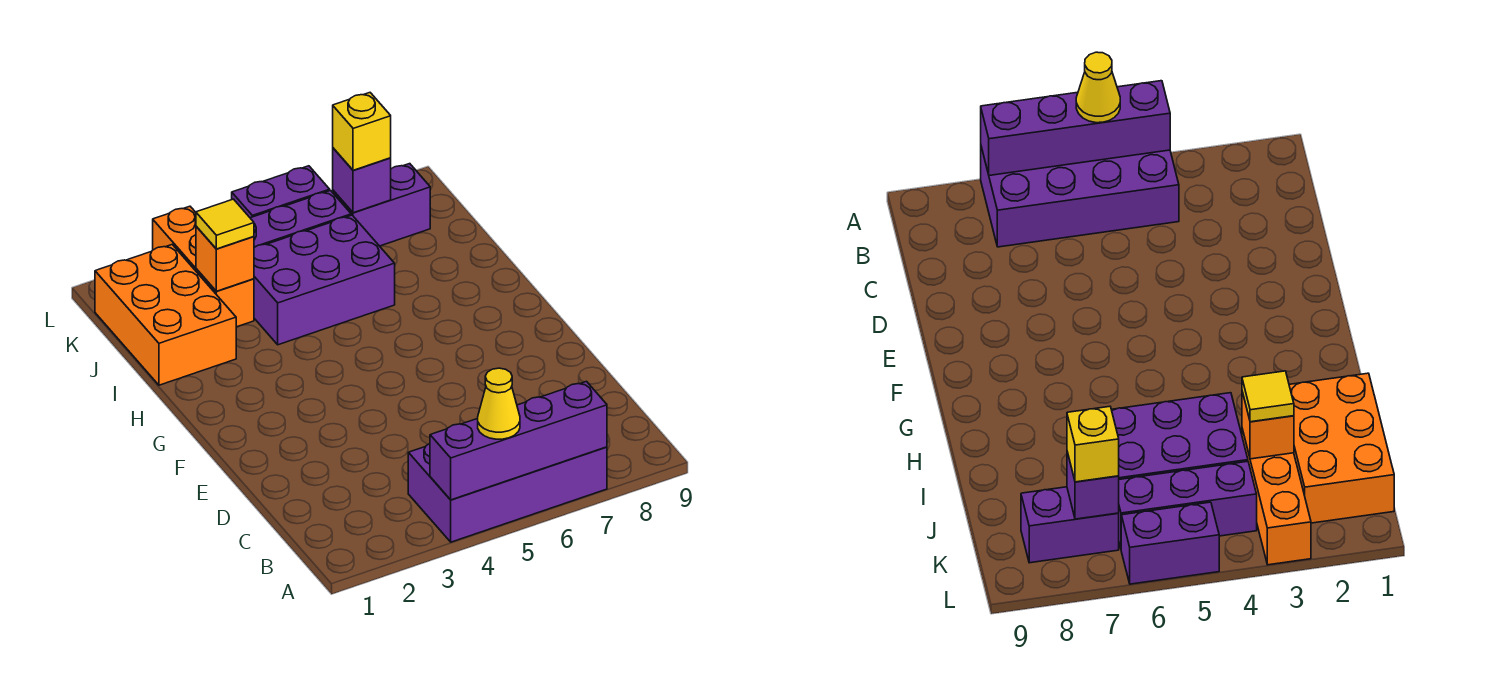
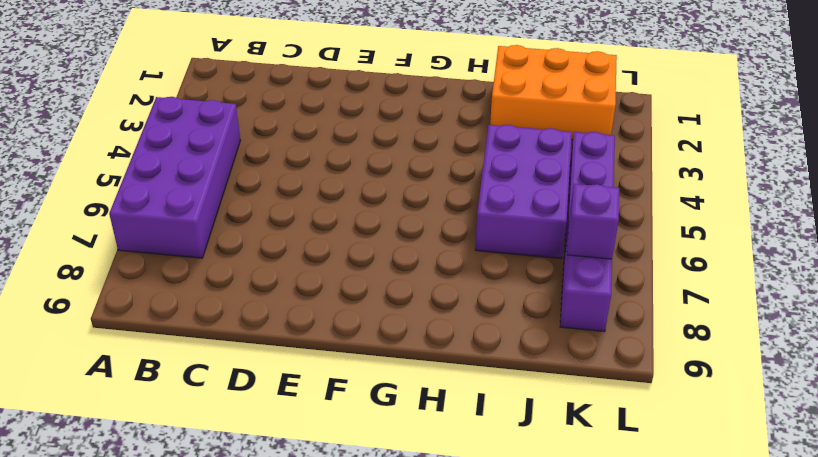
none -> orange 1x3 brick [153,206,254,327]
none -> purple 1x2 brick [232,166,330,218]
none -> purple 1x4 brick [430,381,607,500]

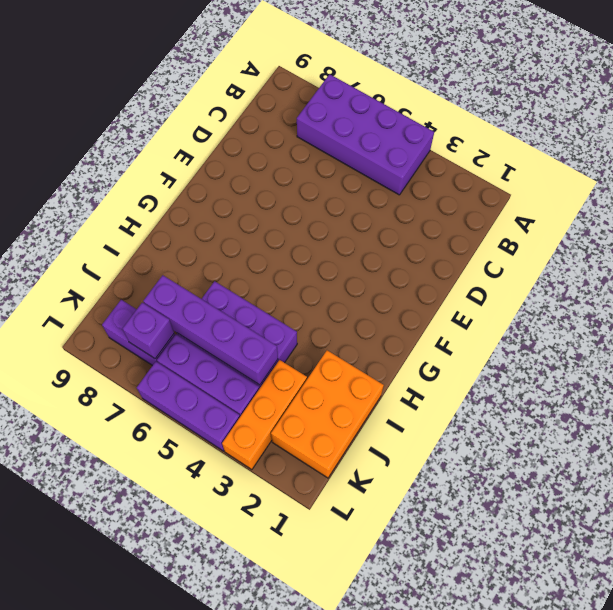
purple 1x4 brick [143,275,278,385] -> purple 1x4 brick moved to [430,381,607,500]
purple 1x3 brick [137,362,240,451] -> purple 1x2 brick [232,166,330,218]
none -> orange 1x1 brick [196,226,254,291]
none -> yellow 1x1 cone [478,368,520,439]
none -> yellow 1x1 tile [196,199,254,249]

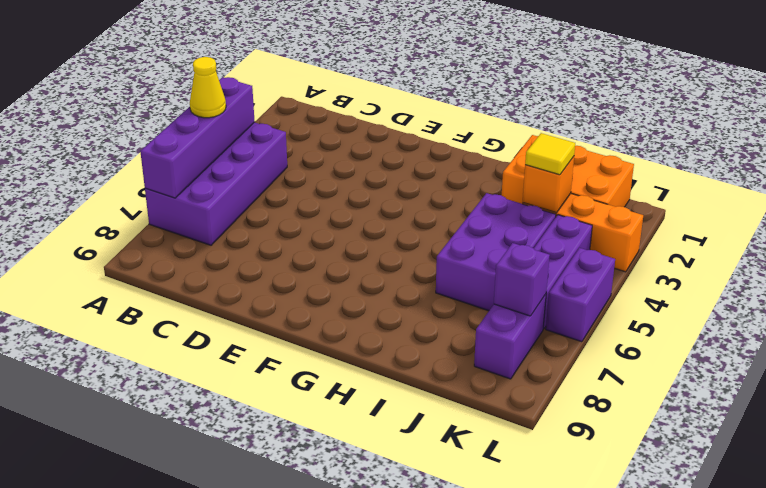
none -> yellow 1x1 brick [333,93,391,170]

